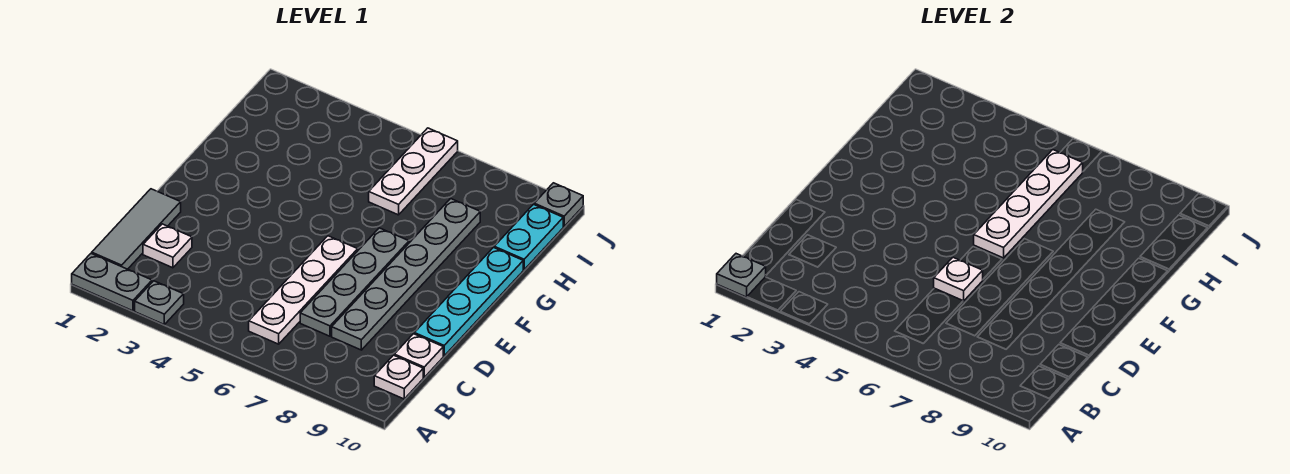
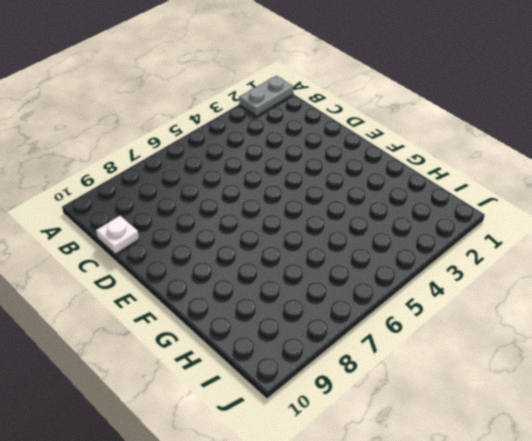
none -> grey 1x1 plate [135,281,184,324]
none -> grey 1x3 tile [92,189,181,269]
none -> white 1x4 plate [249,236,358,344]

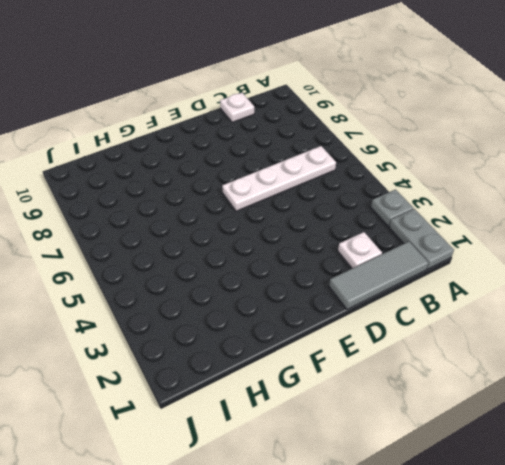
none -> white 1x1 plate [374,355,423,399]
none -> grey 1x4 plate [300,228,409,336]
none -> grey 1x6 plate [332,199,480,350]

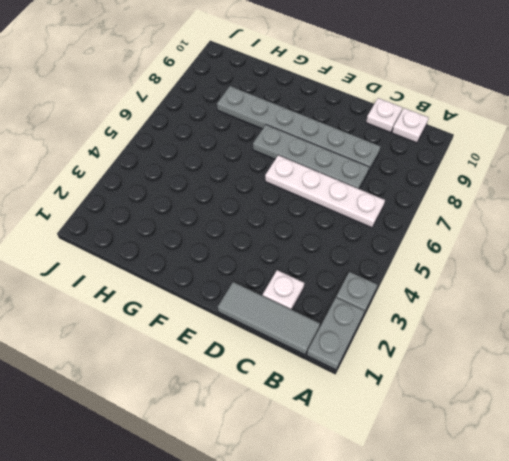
none -> cyan 1x4 plate [414,248,523,356]
none -> white 1x3 plate [369,128,458,215]
none -> cyan 1x2 plate [494,204,563,270]

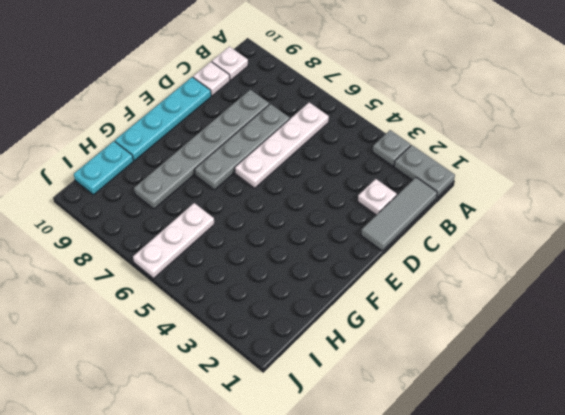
none -> grey 1x1 plate [534,183,583,226]
none -> grey 1x1 plate [717,254,766,297]
none -> white 1x1 plate [934,257,983,301]

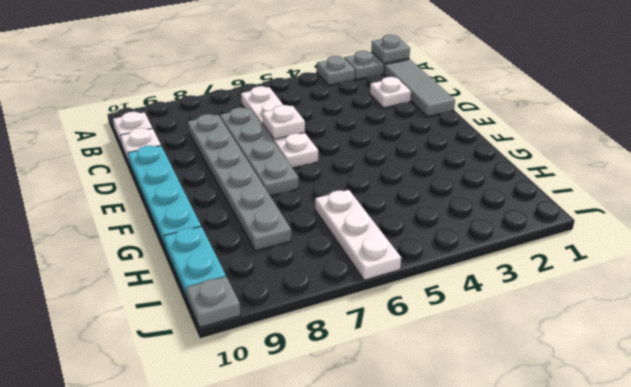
none -> white 1x4 plate [974,150,1083,258]

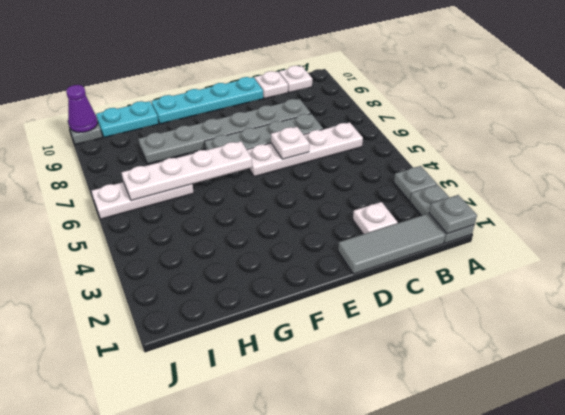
purple 1x1 cone [66,85,98,132] -> none

